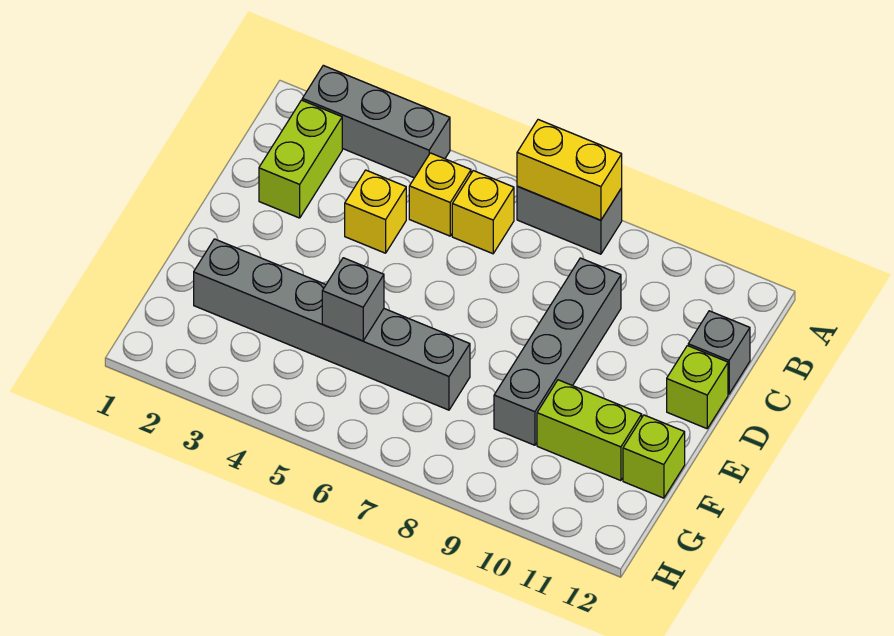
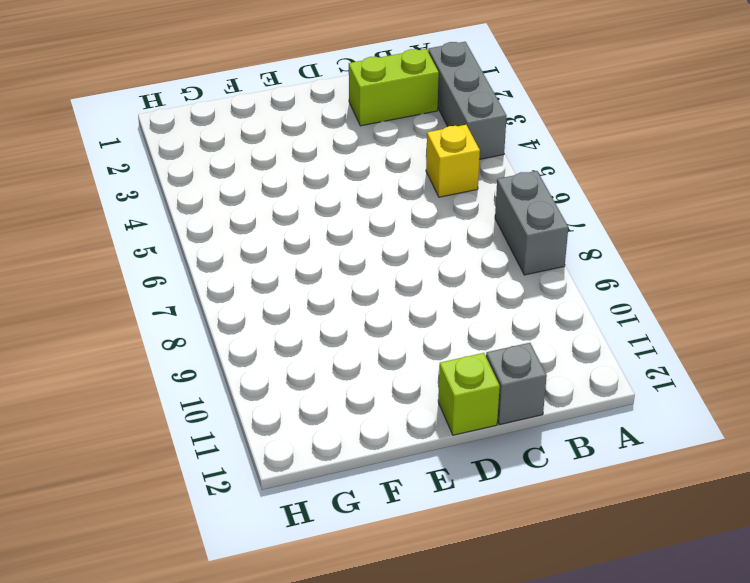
none -> yellow 1x1 brick [452,171,514,254]
none -> yellow 1x1 brick [345,170,406,253]
none -> grey 1x4 brick [494,258,621,445]

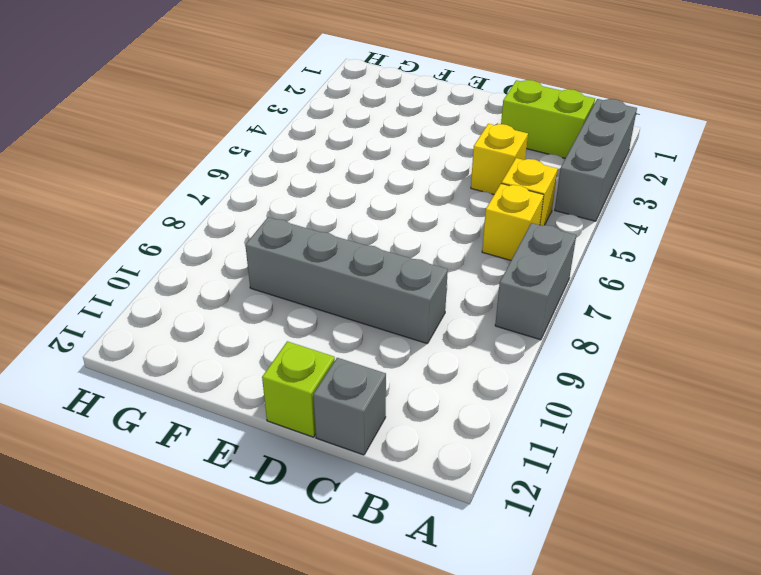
none -> grey 1x6 brick [194,239,470,410]
none -> lime 1x2 brick [537,380,642,481]
none -> lime 1x1 brick [623,415,685,498]

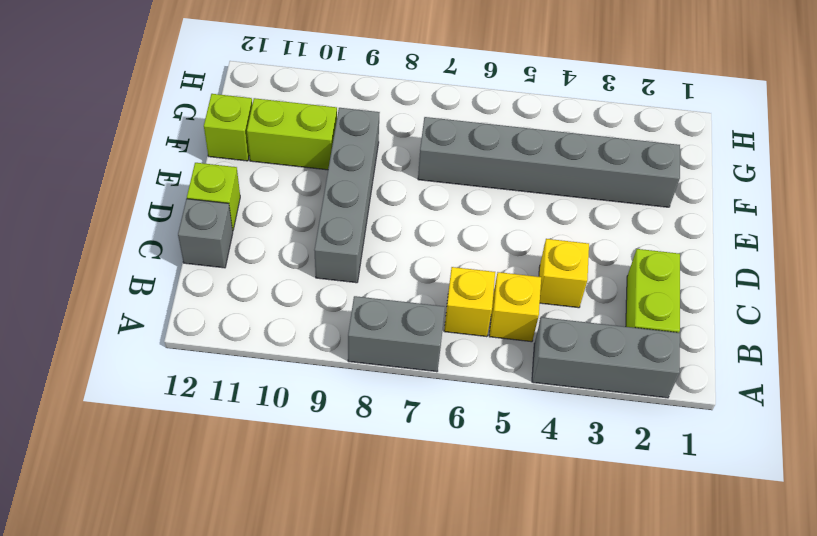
none -> yellow 1x2 brick [517,120,622,220]
none -> grey 1x1 brick [322,258,384,341]

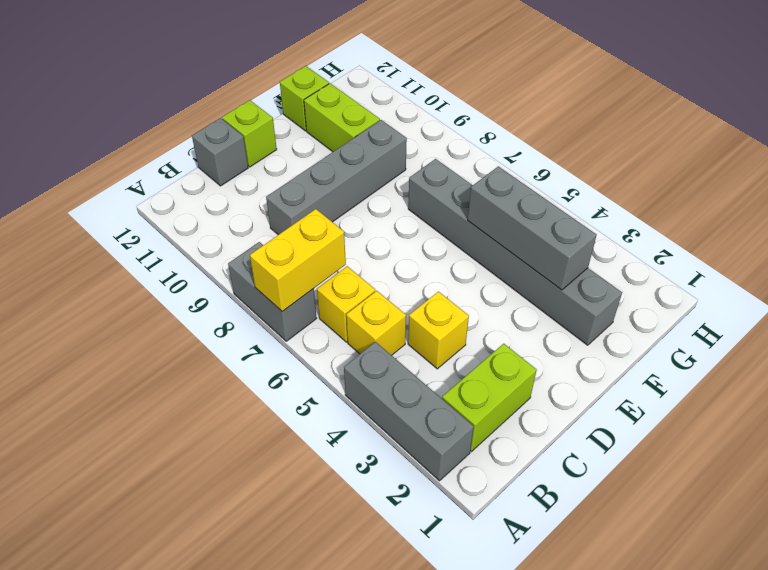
yellow 1x2 brick [250,209,346,311] -> yellow 1x2 brick turned to [517,120,622,220]
grey 1x3 brick [468,166,597,290] -> grey 1x1 brick [322,258,384,341]

